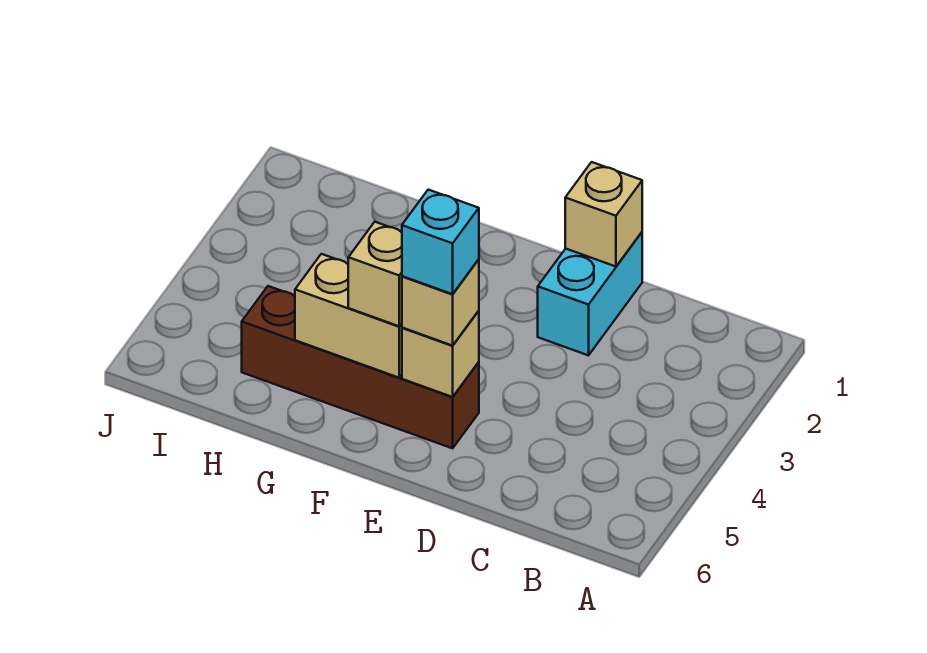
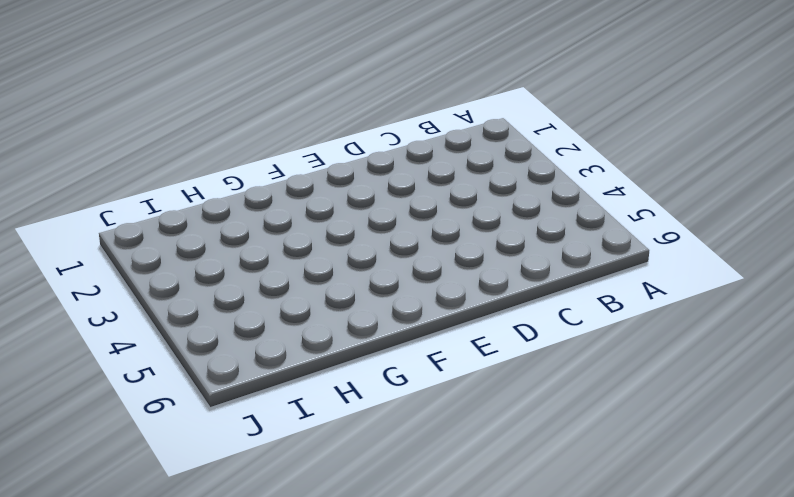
none -> cyan 1x2 brick [538,232,642,355]
none -> brown 1x4 brick [242,286,479,448]

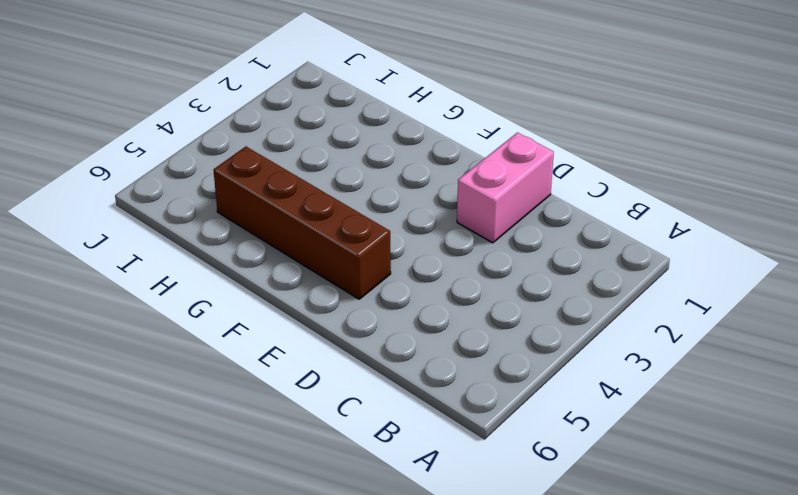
pink 1x2 brick [457,133,554,243] -> cyan 1x2 brick [538,232,642,355]
none -> tan 1x1 brick [565,162,642,267]
none -> tan 1x1 brick [402,311,479,397]

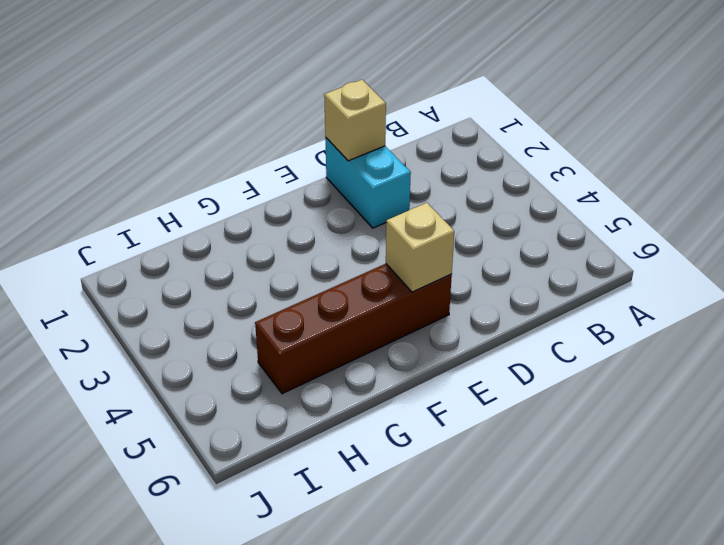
none -> tan 1x2 brick [295,254,402,378]
none -> tan 1x1 brick [402,259,479,346]

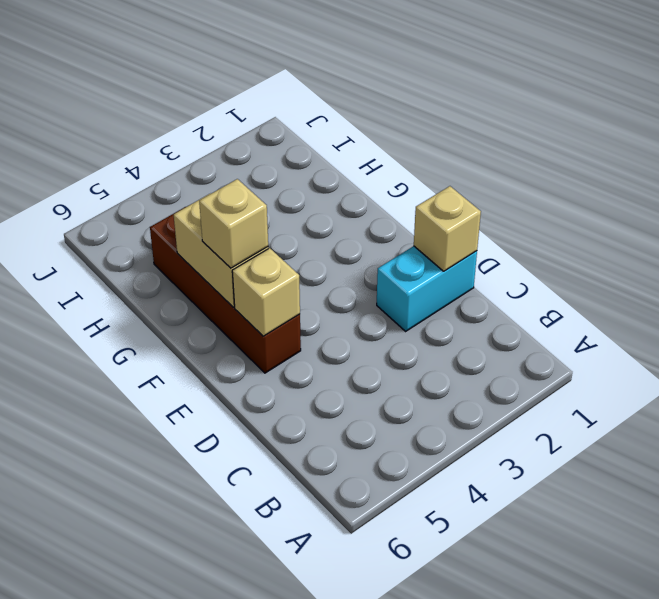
none -> tan 1x1 brick [402,259,479,346]
none -> cyan 1x1 brick [402,190,479,294]

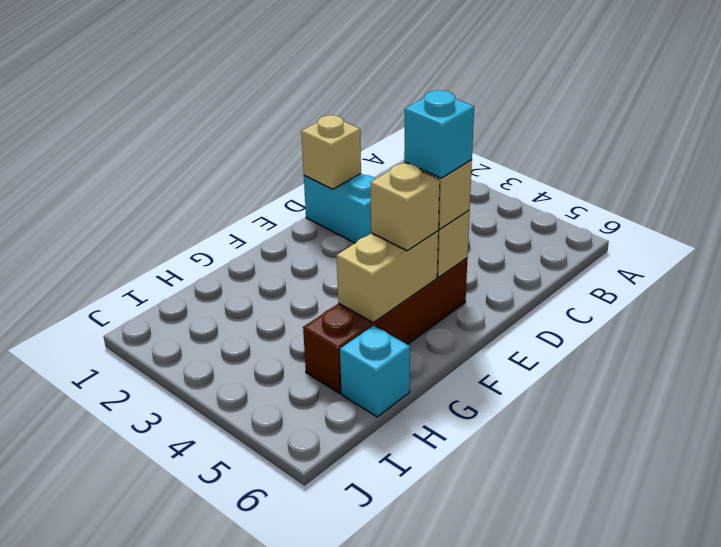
cyan 1x1 brick [340,326,410,417] -> none

